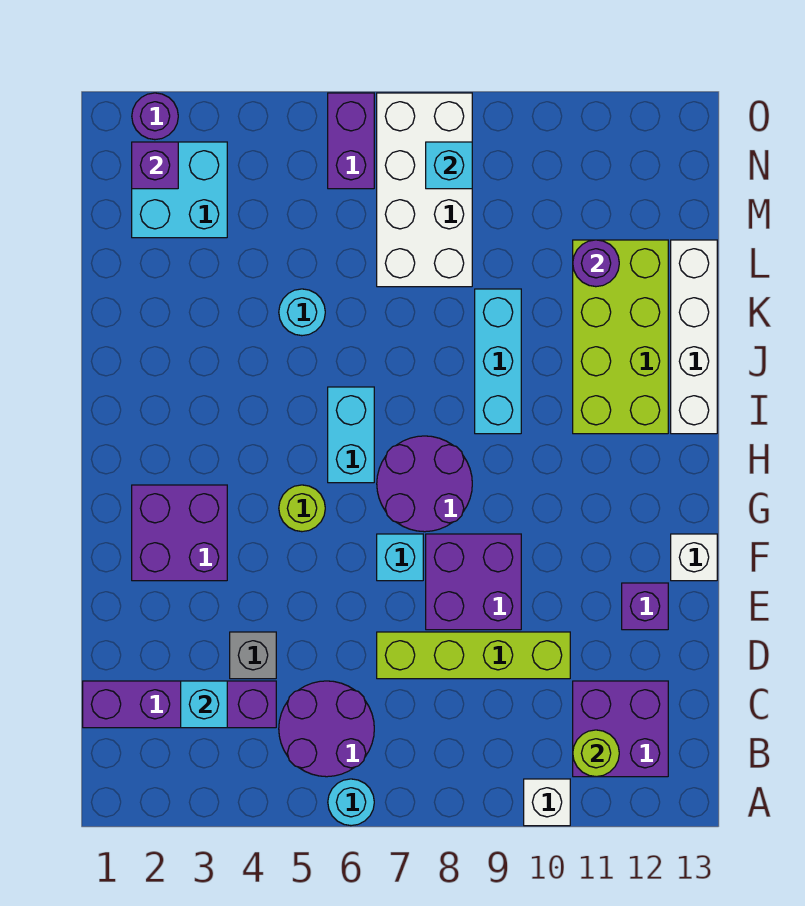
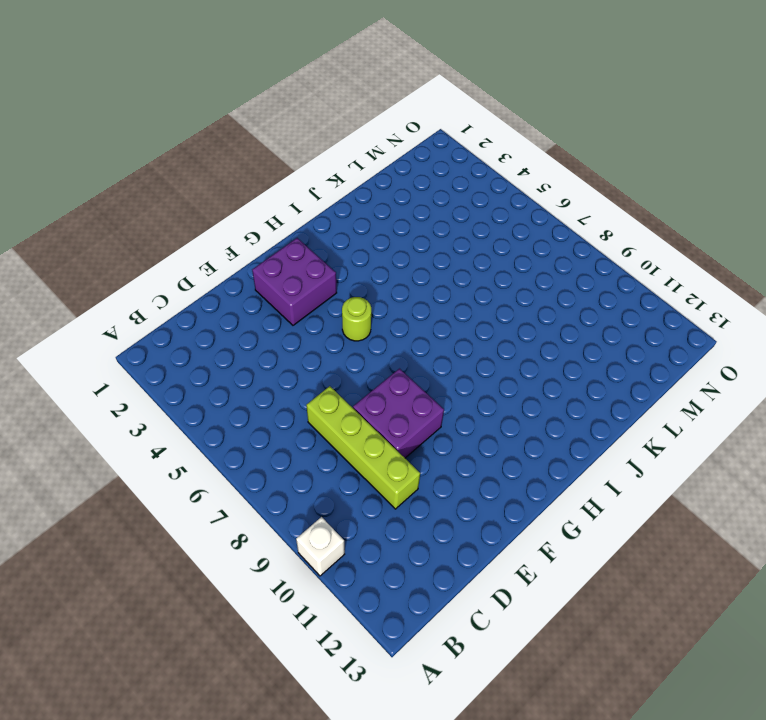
none -> cyan 1x1 round brick [328,779,374,826]
none -> purple 2x2 round brick [279,681,374,777]
none -> purple 2x2 brick [573,681,668,777]

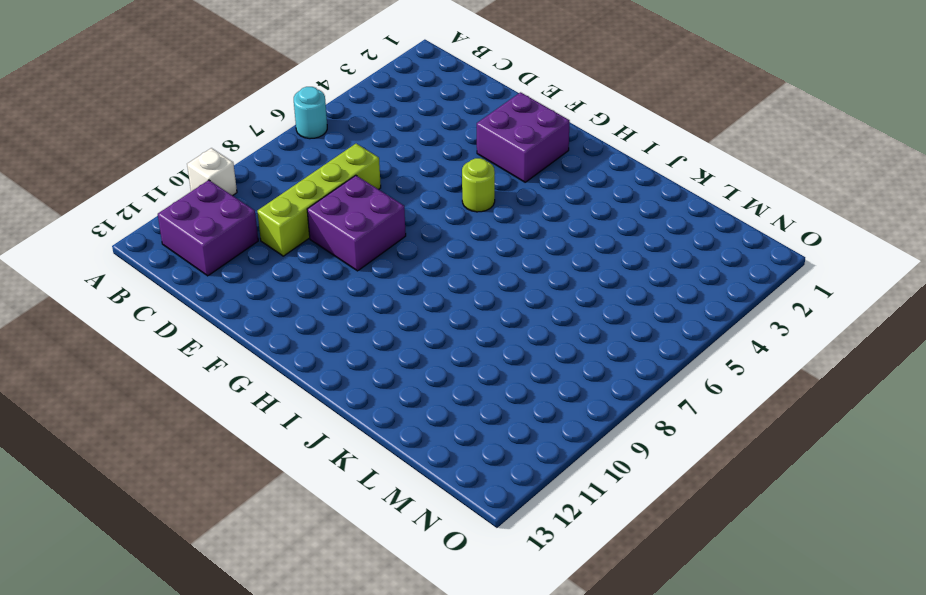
none -> purple 2x2 round brick [279,681,374,777]
none -> purple 1x4 brick [83,681,276,728]
none -> grey 1x1 brick [230,632,276,679]

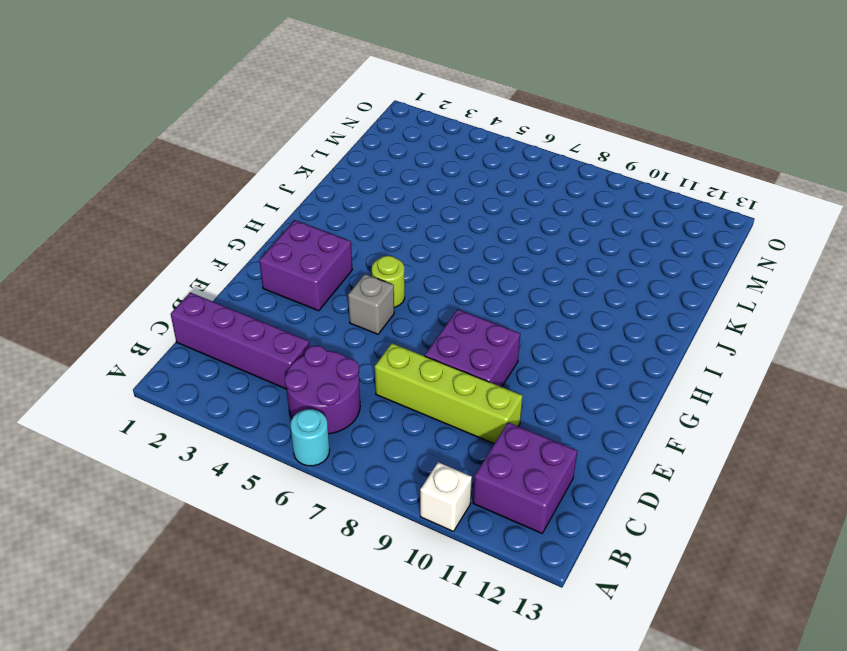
grey 1x1 brick [348,274,394,334] -> grey 1x1 brick moved to [230,632,276,679]
none -> purple 1x1 brick [622,583,668,630]
none -> cyan 1x1 brick [377,534,423,581]
none -> white 1x1 brick [671,534,717,581]

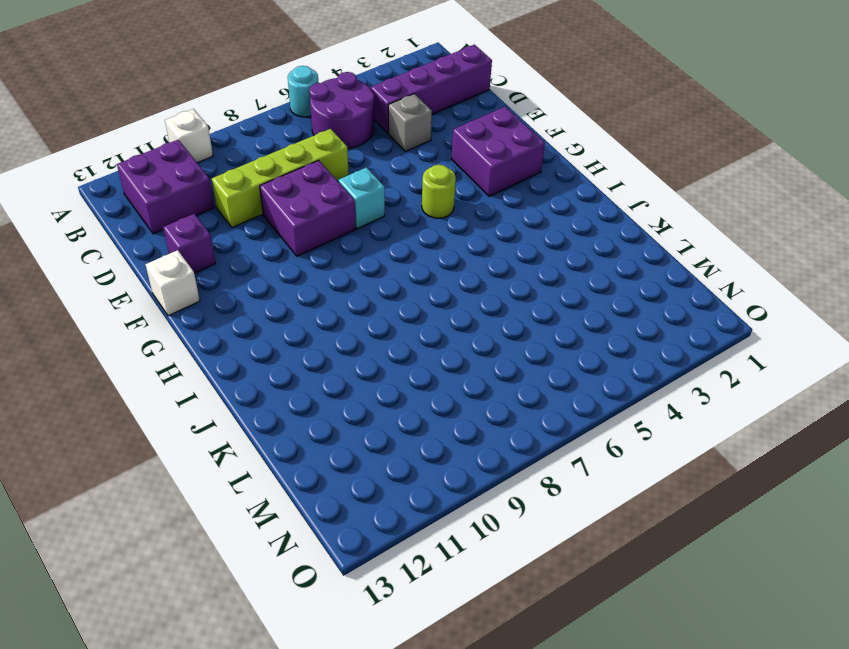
none -> purple 2x2 round brick [377,436,472,532]
none -> cyan 1x2 brick [328,387,374,483]
none -> cyan 1x3 brick [475,289,521,434]

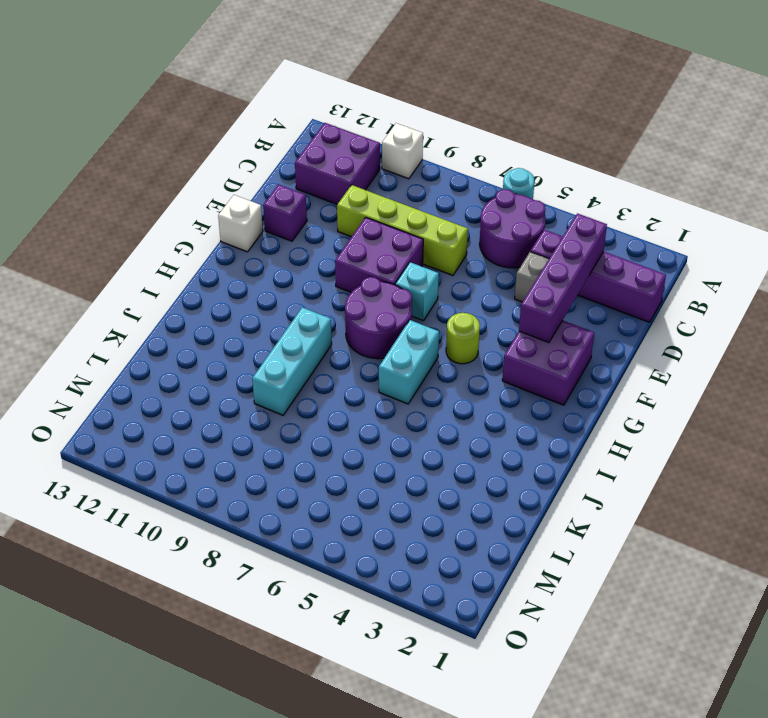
purple 1x4 brick [519,214,607,343] -> cyan 1x1 brick [181,681,227,728]
none -> lime 2x4 brick [573,240,668,434]
none -> white 1x4 brick [671,240,717,434]
none -> cyan 1x1 round brick [279,289,325,336]

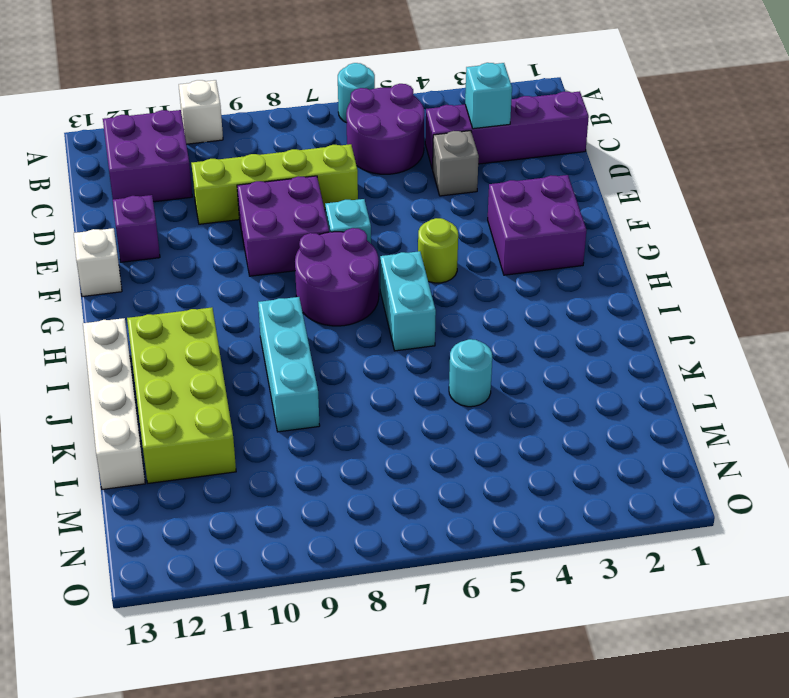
none -> white 2x4 brick [377,93,472,287]
none -> cyan 2x2 brick [132,142,227,238]
none -> purple 1x2 brick [328,93,374,189]

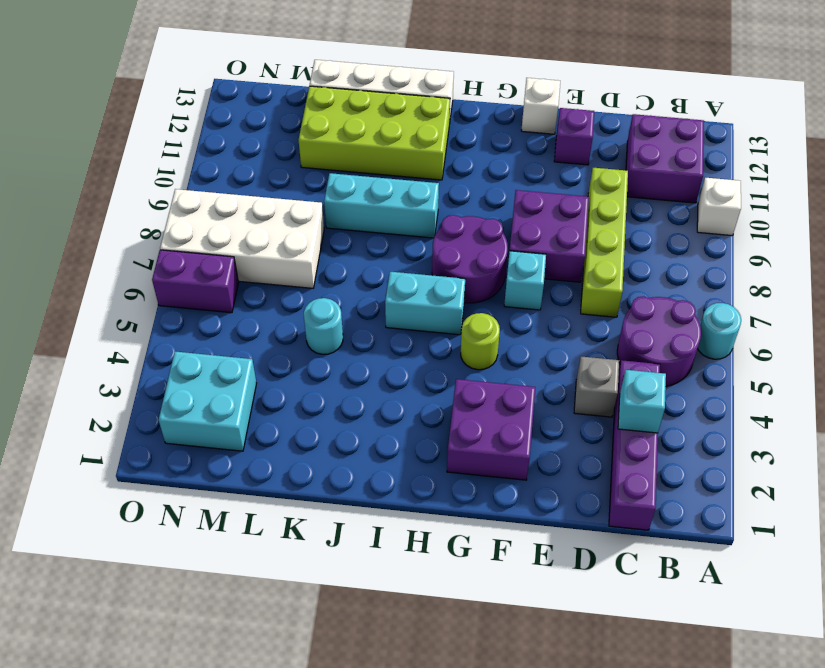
none -> purple 1x1 round brick [132,93,178,140]
none -> lime 1x1 round brick [573,730,619,777]
none -> purple 1x1 round brick [573,240,619,287]

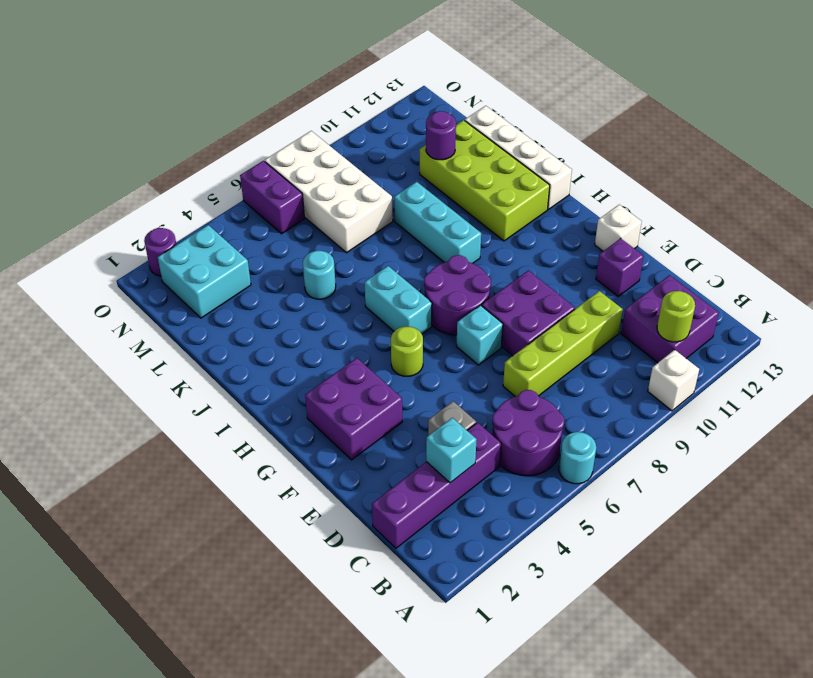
none -> purple 1x1 brick [132,142,178,189]
none -> cyan 1x1 brick [426,142,472,189]

